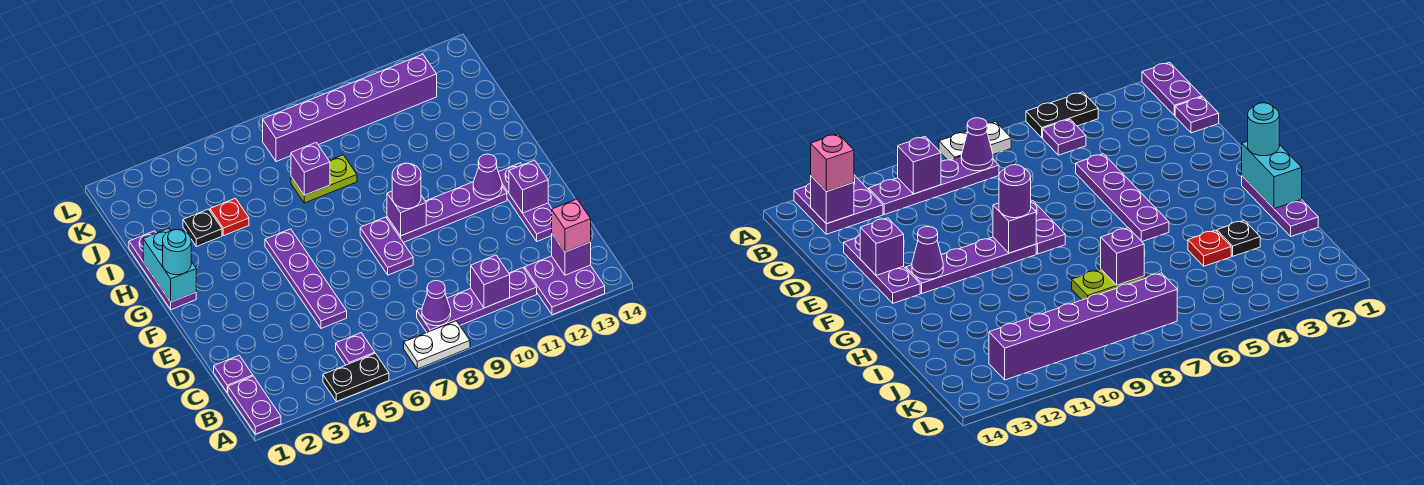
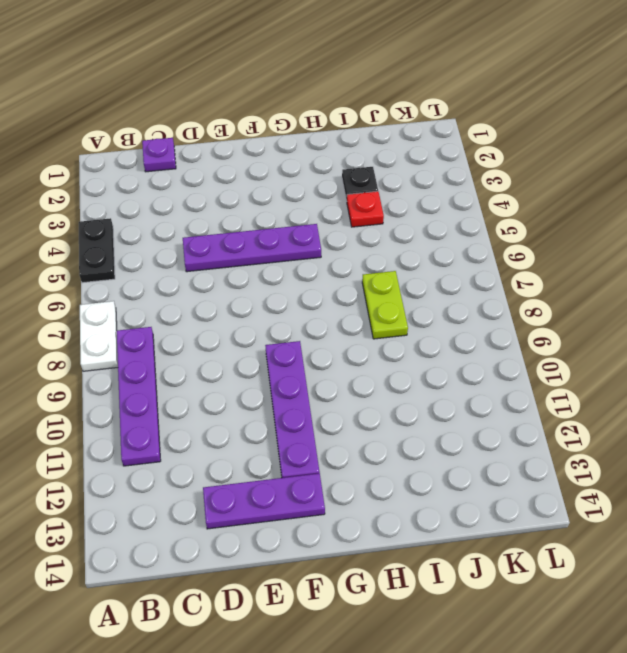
none -> purple 1x2 plate [228,376,281,434]
none -> purple 2x2 plate [525,256,605,315]
none -> purple 1x1 plate [336,333,375,365]

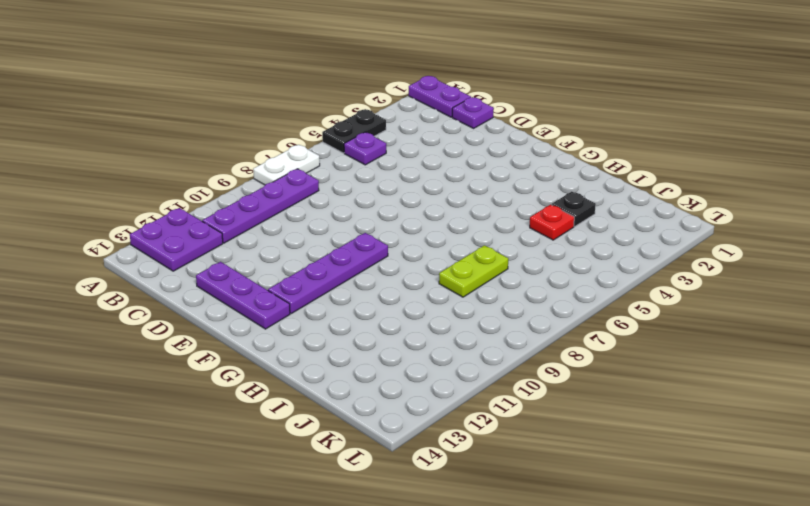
none -> purple 1x4 plate [265,229,347,328]
none -> purple 1x2 plate [360,217,413,275]
none -> purple 1x3 plate [129,231,196,310]

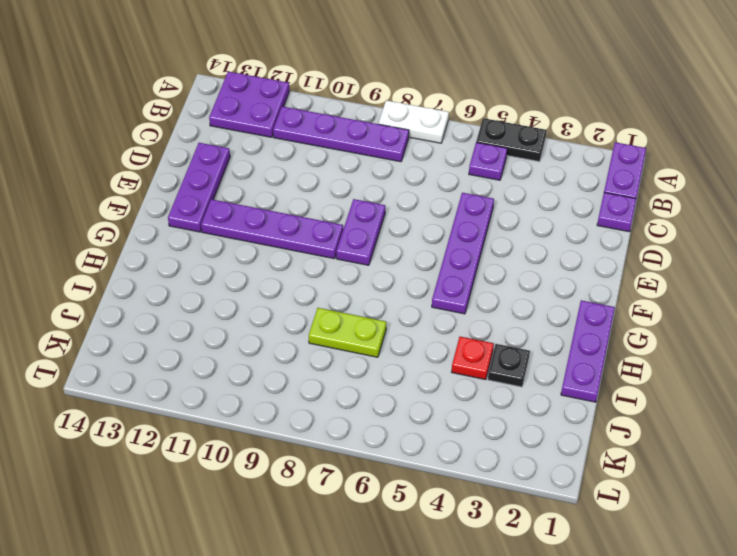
none -> purple 1x6 brick [263,54,437,162]
none -> purple 1x1 cone [422,281,451,326]
none -> purple 1x1 brick [471,255,510,308]

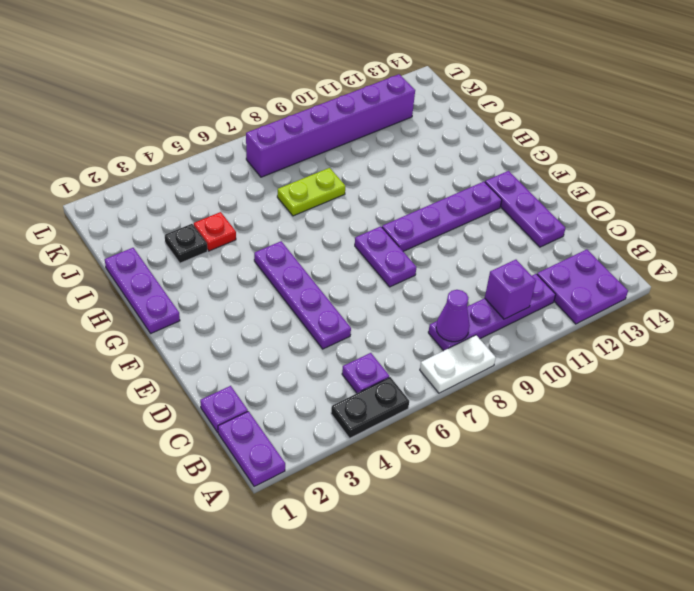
none -> purple 1x1 brick [552,234,591,275]
none -> purple 1x1 brick [509,160,548,213]
none -> purple 1x1 brick [387,191,426,236]

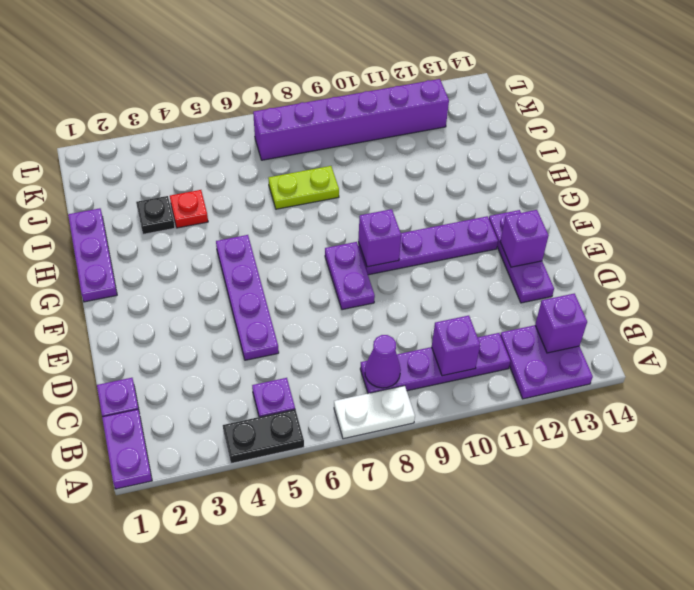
none -> purple 1x1 cone [473,154,502,199]
none -> cyan 1x2 brick [143,228,196,302]
none -> purple 1x1 brick [291,142,330,195]

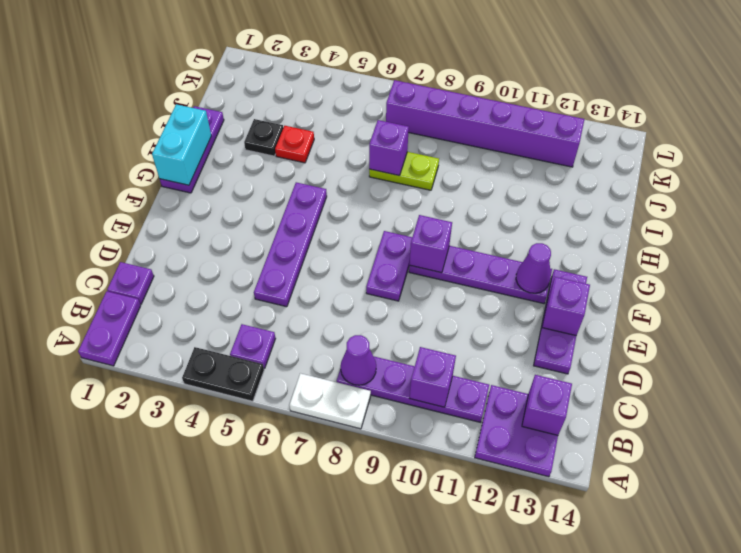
none -> pink 1x1 brick [552,199,591,252]
none -> purple 1x1 round brick [392,163,421,209]
none -> cyan 1x1 round brick [163,230,191,275]

